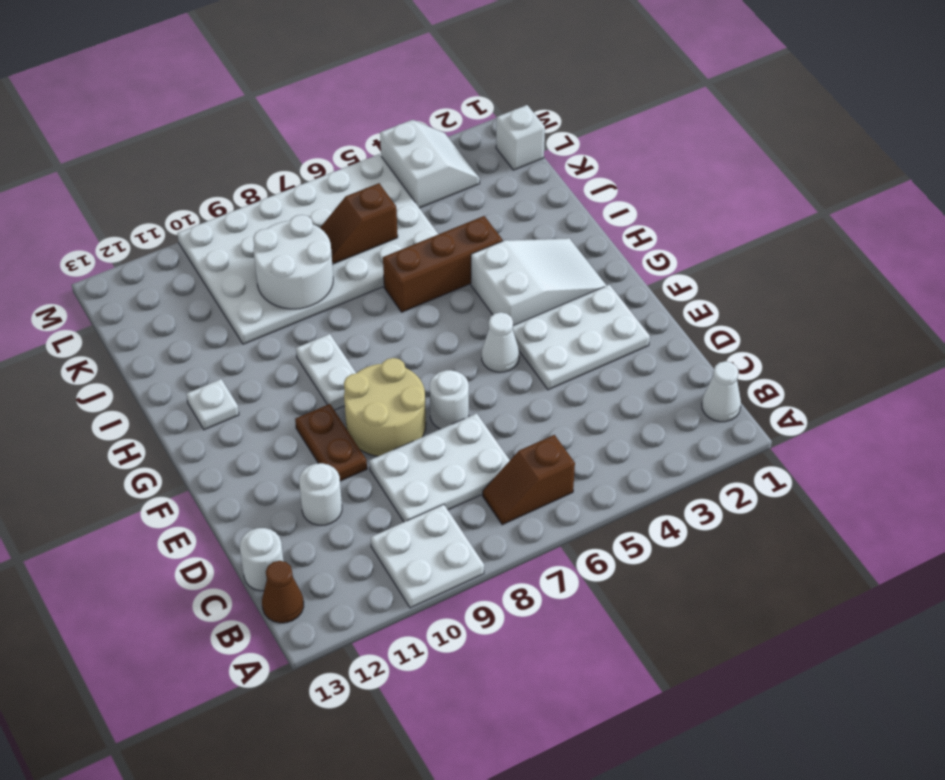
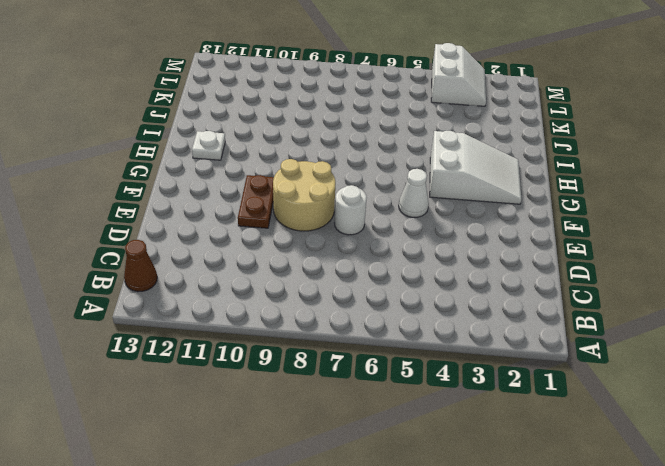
none -> white 2x2 plate [371,504,484,608]
none -> white 1x1 cone [702,361,741,422]
none -> brown 1x2 slope [483,435,575,525]

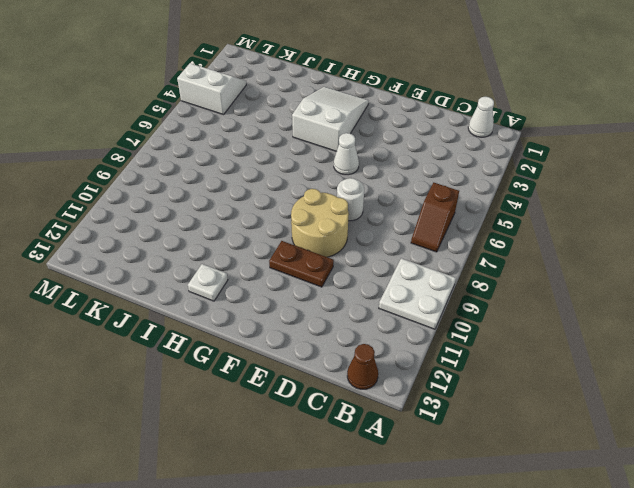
none -> white 2x3 plate [369,413,510,522]
none -> white 1x1 round brick [240,528,283,591]
none -> white 1x1 round brick [299,463,342,525]

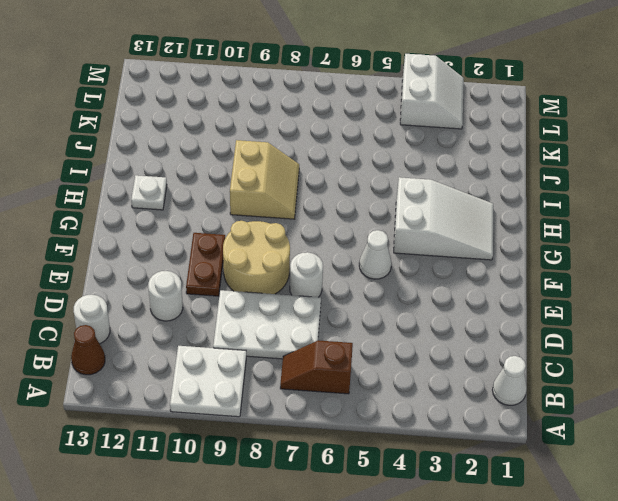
tan 2x2 slope [230,140,299,219] -> white 1x2 plate [296,334,356,410]
none -> white 2x3 plate [513,285,650,390]
none -> brown 1x3 brick [383,216,503,312]
none -> white 4x6 plate [177,154,438,344]

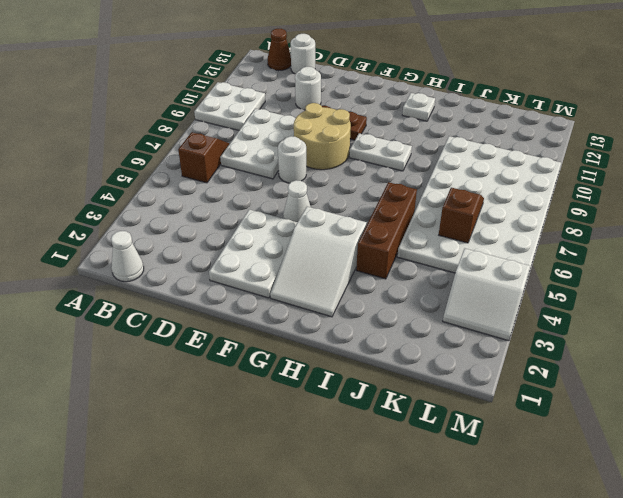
none -> white 1x1 brick [496,105,545,170]
none -> white 2x2 round brick [253,215,333,309]

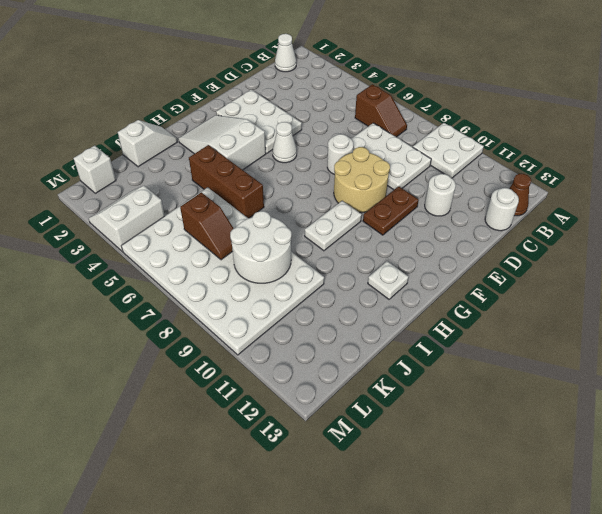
white 1x2 slope [118,120,177,167] -> none

